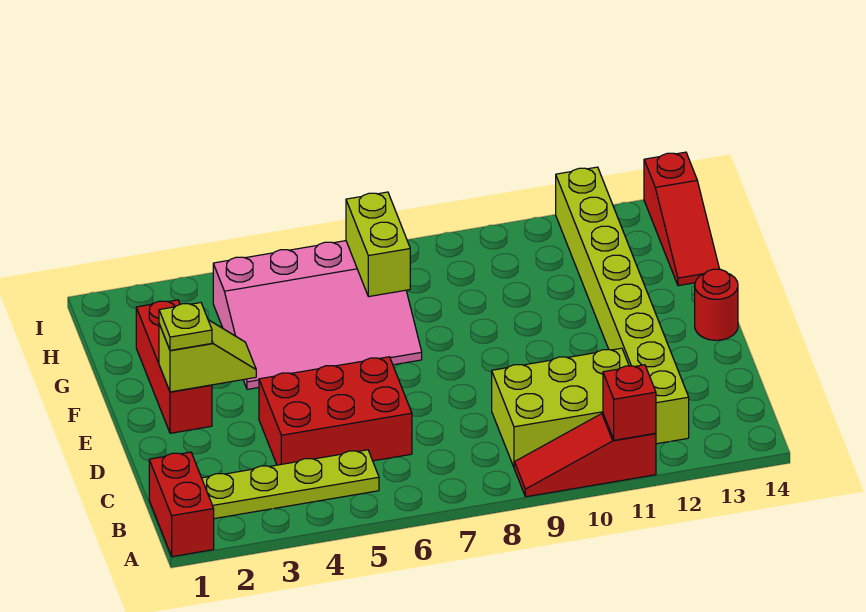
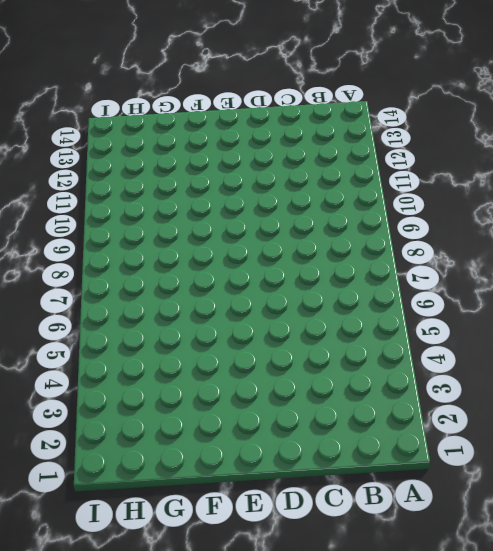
none -> red 1x2 brick [149,452,214,557]
none -> red 1x3 slope [514,413,656,497]
none -> lime 1x4 plate [202,450,379,519]

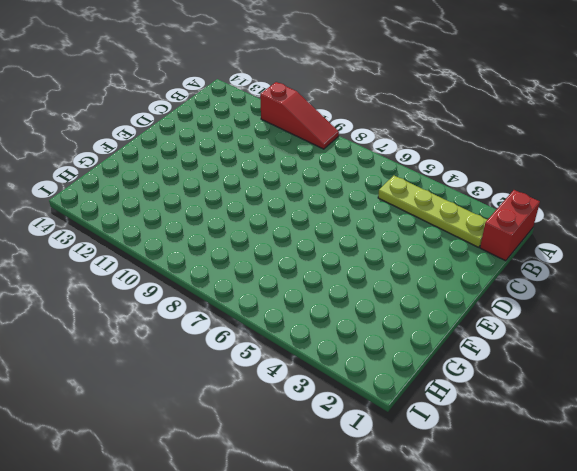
none -> lime 2x3 brick [492,348,629,467]
none -> lime 1x8 brick [556,167,689,444]
none -> red 2x3 brick [259,357,412,465]

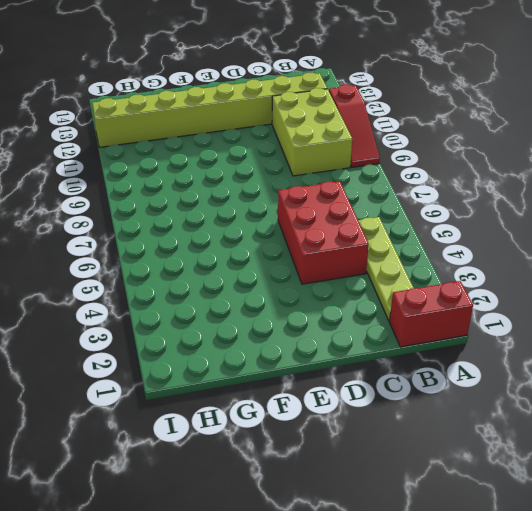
none -> red 1x3 brick [136,300,212,433]
none -> red 1x1 round brick [695,269,738,340]
none -> pink 3x4 slope [213,241,422,389]

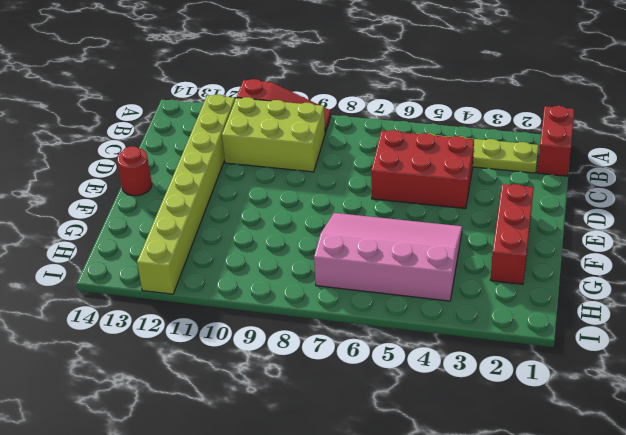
none -> red 1x3 slope [644,152,719,286]
none -> red 1x1 brick [603,365,656,440]
none -> lime 1x2 slope [159,320,256,392]

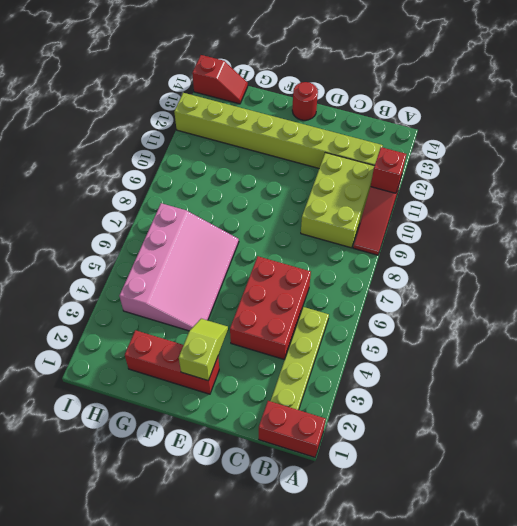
red 1x2 slope [192,55,248,104] -> red 1x3 slope [644,152,719,286]
none -> lime 1x2 brick [346,192,410,297]
none -> lime 1x1 plate [159,303,212,350]

